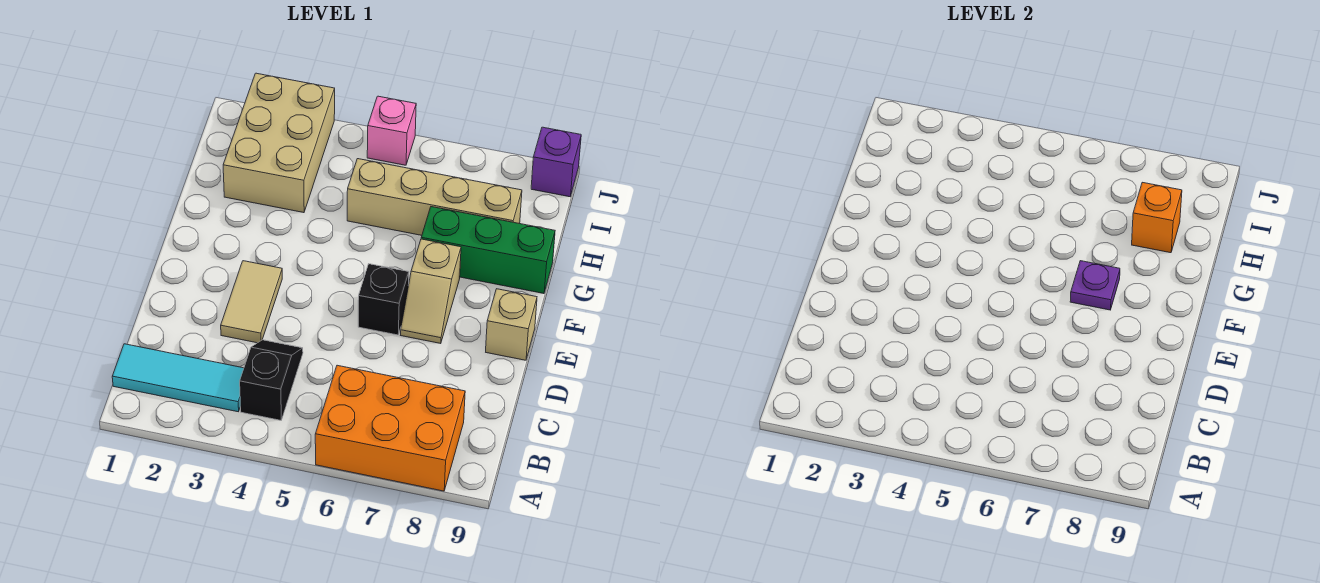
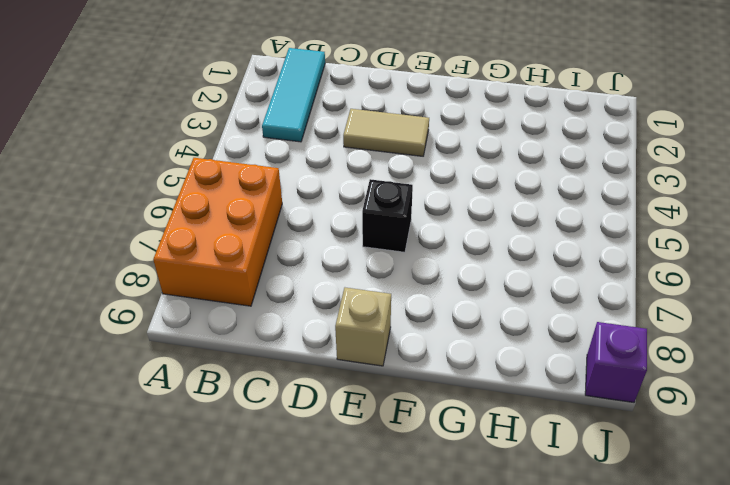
none -> black 1x2 slope [240,340,303,420]
none -> tan 1x2 slope [401,239,461,344]
none -> green 1x3 brick [421,207,555,294]

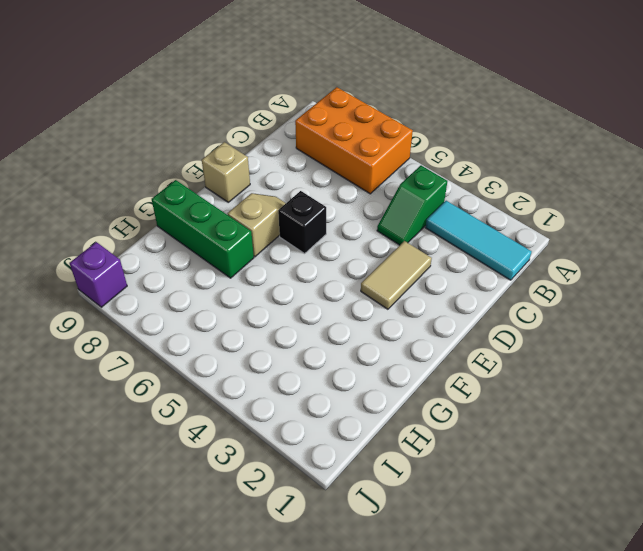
green 1x2 slope [377,166,447,245] -> black 1x2 slope [240,340,303,420]
none -> tan 2x3 brick [223,73,335,213]
none -> tan 1x4 brick [347,159,522,235]
none -> pink 1x1 brick [367,96,416,165]

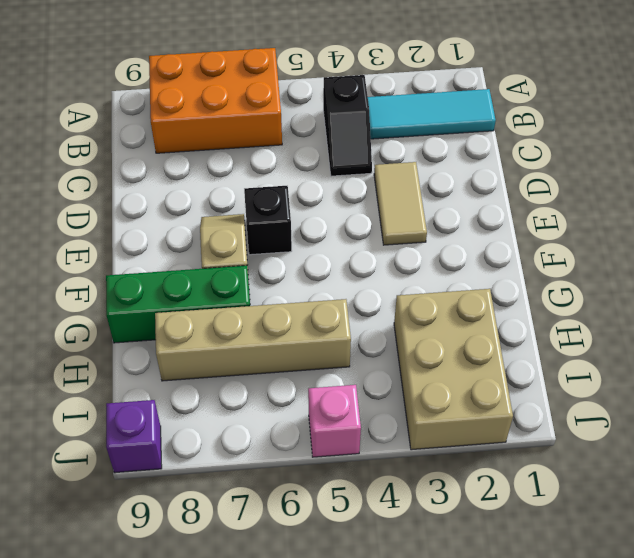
none -> tan 1x1 brick [486,289,537,360]
none -> purple 1x1 plate [1070,261,1120,310]
none -> orange 1x1 brick [1132,182,1182,253]

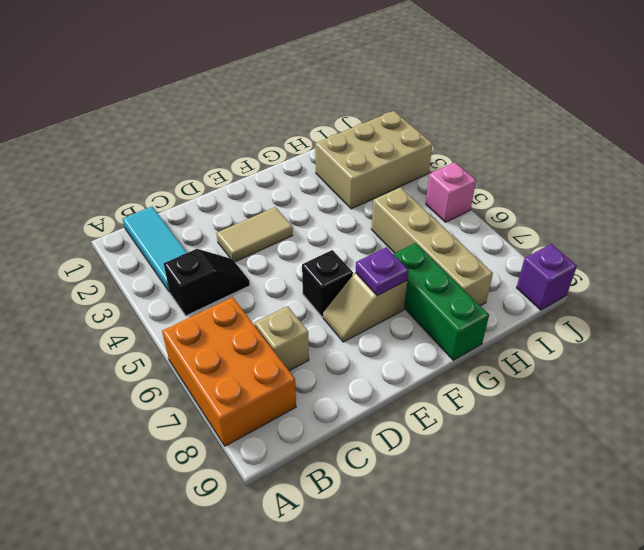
tan 1x1 brick [255,306,309,371] -> tan 1x1 brick moved to [486,289,537,360]
none -> orange 1x1 brick [1132,182,1182,253]

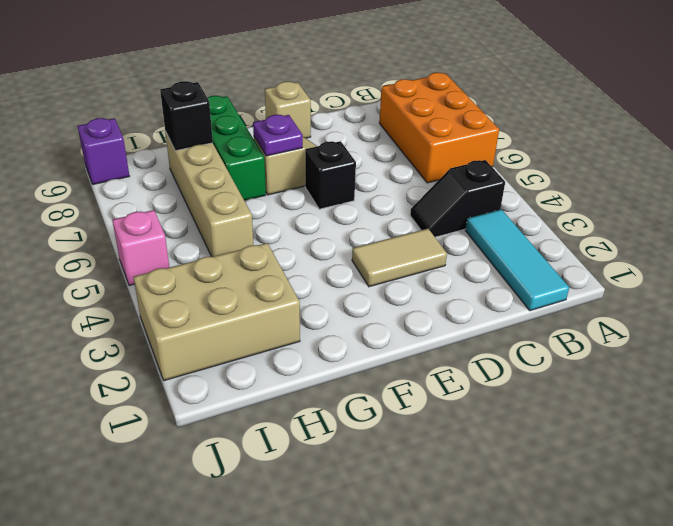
black 1x1 brick [160,81,213,151] -> orange 1x1 brick [1132,182,1182,253]

